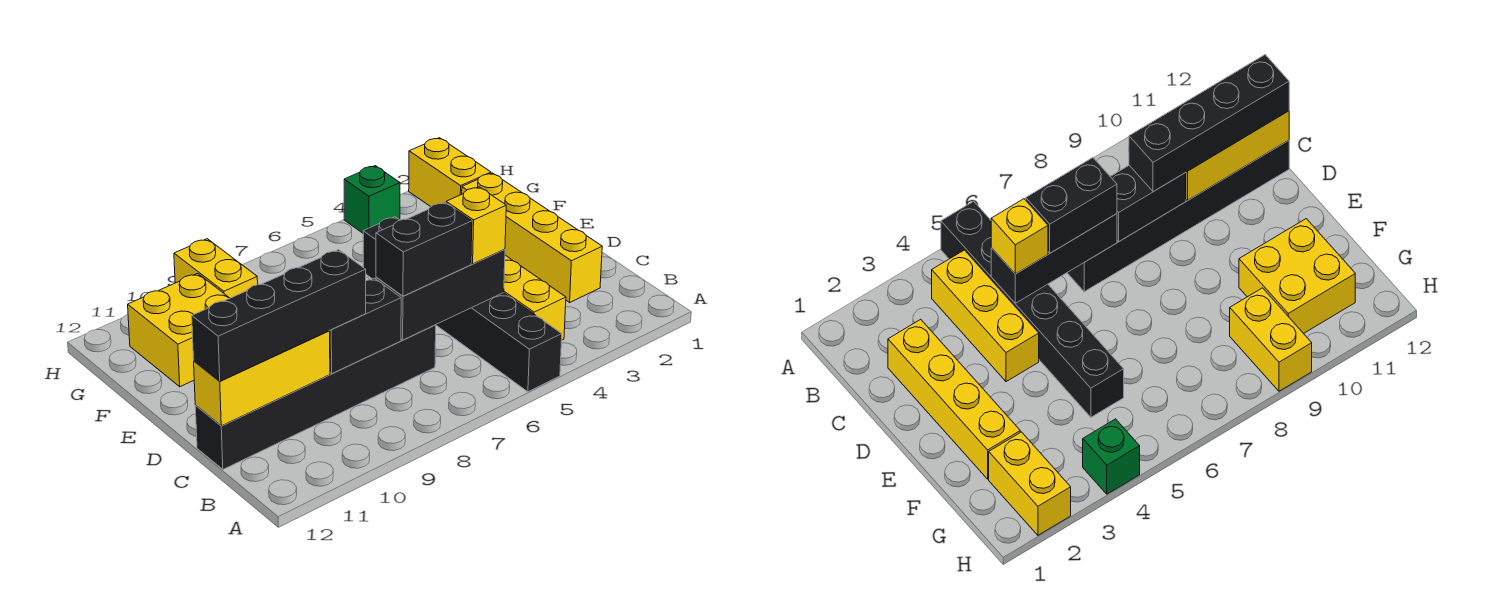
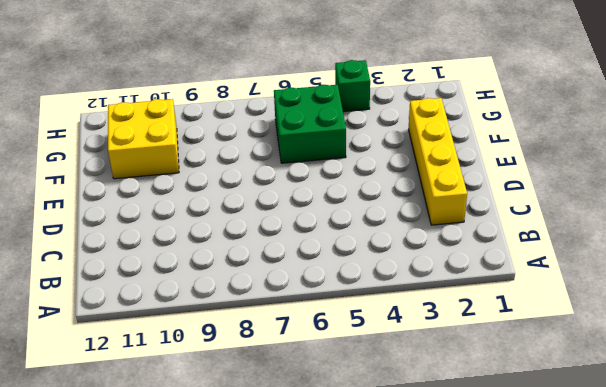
green 2x2 brick [274,85,346,163] -> black 1x6 brick [363,217,562,392]
none -> yellow 1x3 brick [504,255,566,340]
none -> black 1x6 brick [195,325,436,469]
none -> yellow 1x2 brick [409,138,491,207]

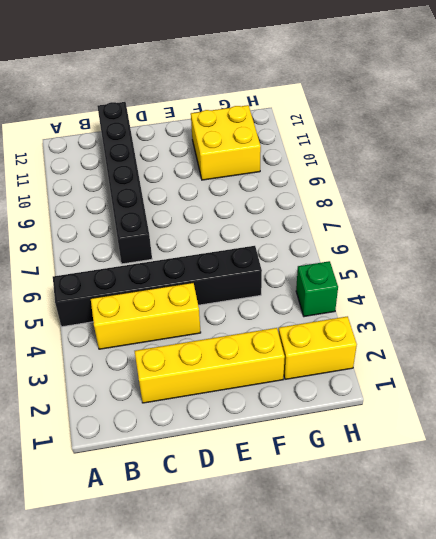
none -> yellow 1x2 brick [174,239,258,298]
none -> black 1x3 brick [376,249,505,340]
none -> black 1x2 brick [329,278,401,373]

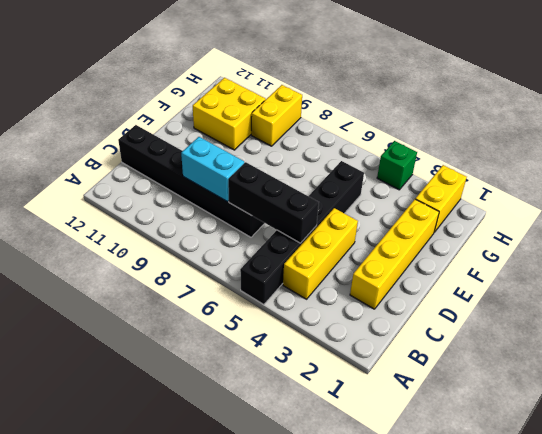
cyan 1x2 brick [181,137,244,202] -> black 1x2 brick [329,278,401,373]
none -> yellow 1x3 brick [194,331,330,426]
none -> yellow 1x1 brick [446,187,506,264]
none -> black 1x2 brick [376,202,472,296]

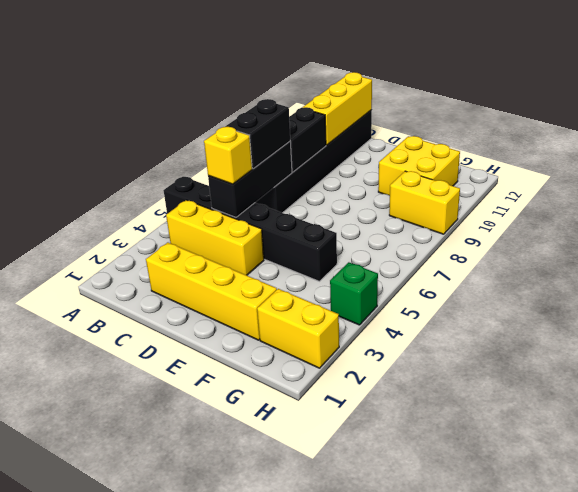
none -> black 1x4 brick [192,250,366,381]

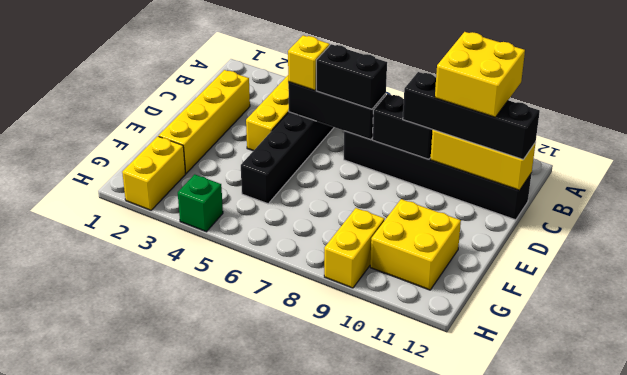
yellow 2x2 brick [435,32,525,117] -> none

